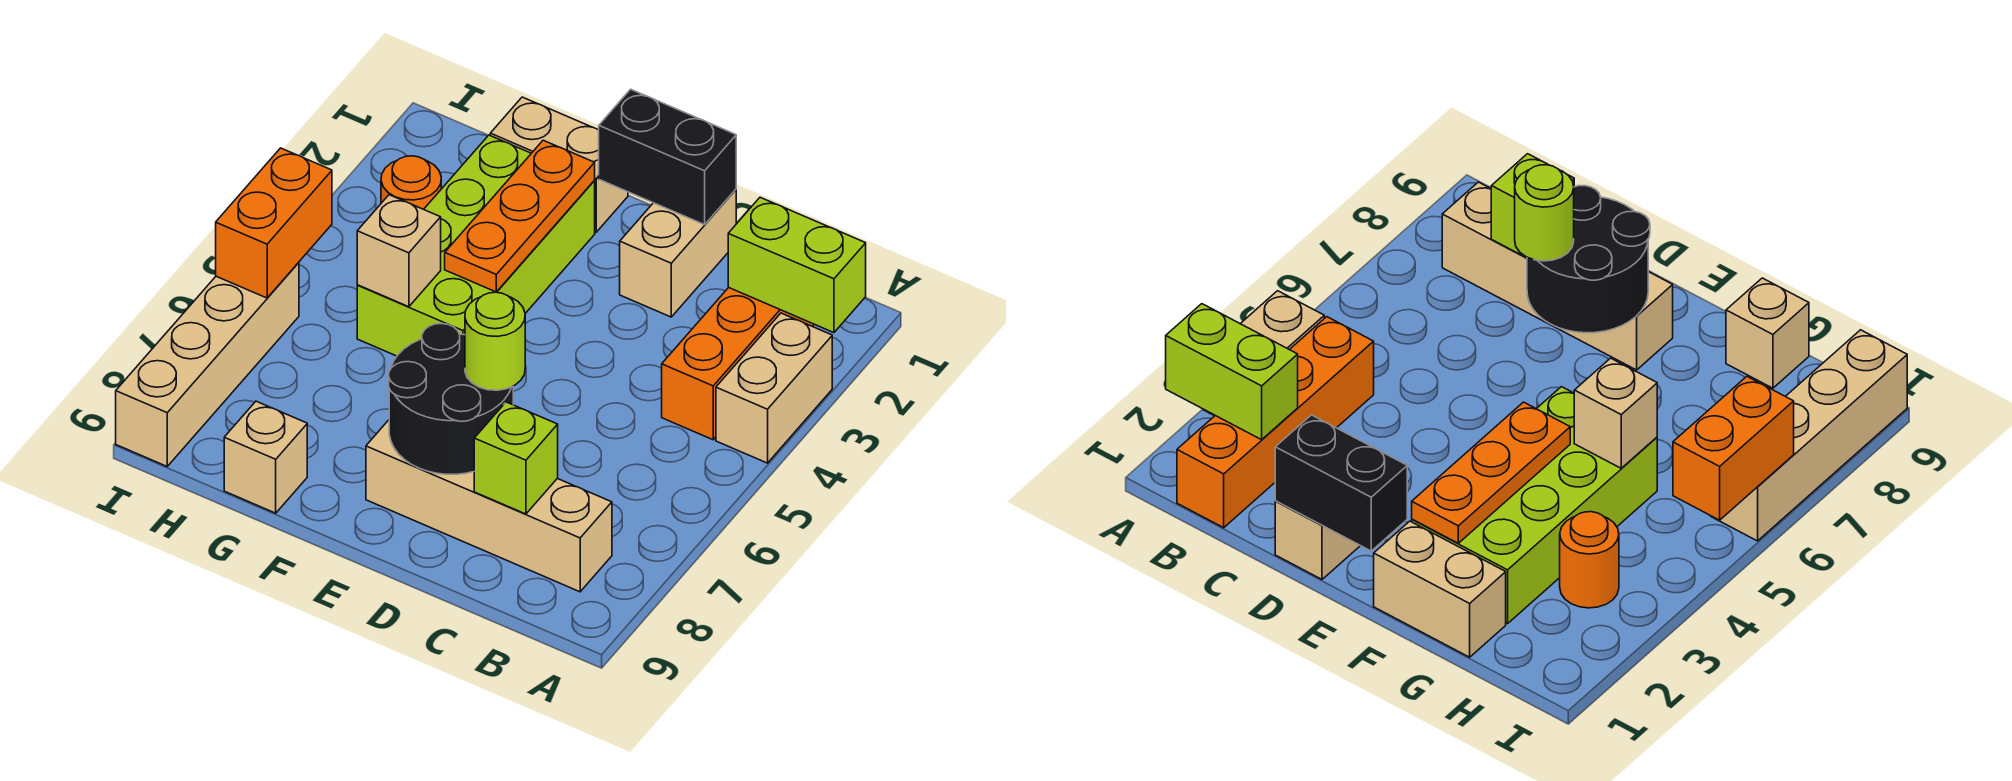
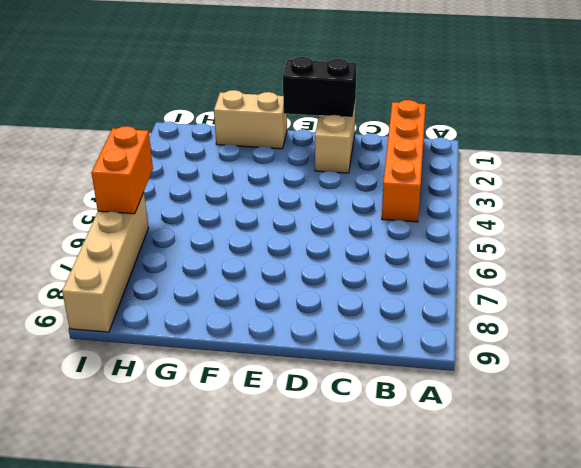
none -> tan 1x2 brick [716,313,832,463]
none -> tan 1x4 brick [366,420,612,592]
none -> lime 2x4 brick [357,135,595,356]

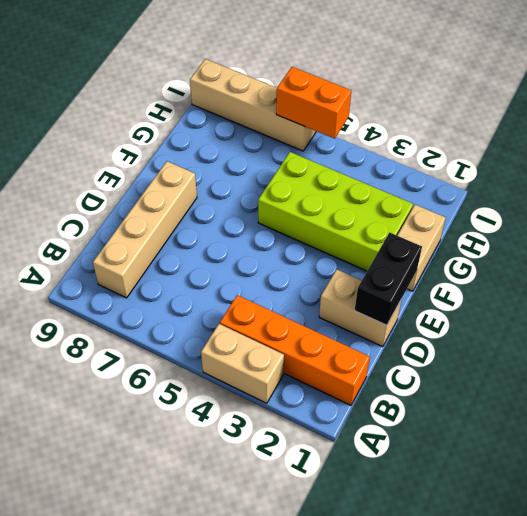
none -> tan 1x1 brick [224,401,307,513]
none -> orange 1x1 round brick [381,156,441,209]
none -> lime 1x2 brick [728,197,866,333]

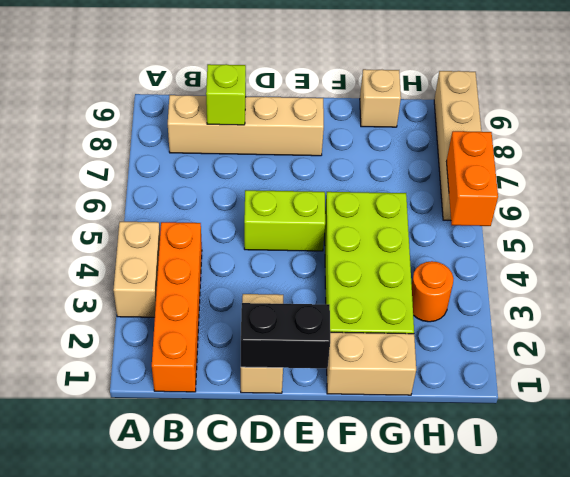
lime 1x2 brick [244,190,325,251] -> lime 1x2 brick moved to [728,197,866,333]
none -> black 2x2 round brick [389,324,513,474]
none -> orange 1x3 plate [445,140,595,292]
none -> tan 1x1 brick [357,195,441,307]

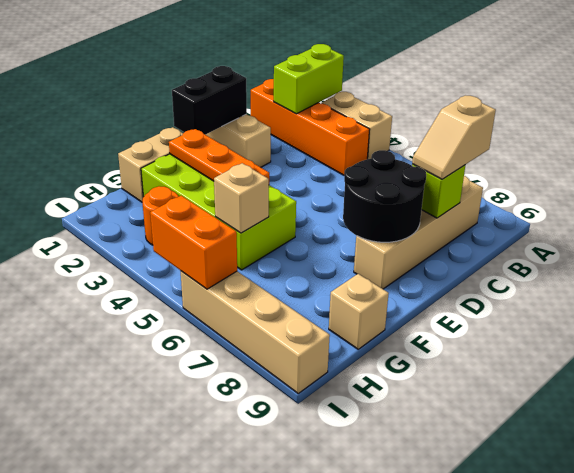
tan 1x2 slope [412,96,496,179] -> none
none -> lime 1x1 round brick [465,292,525,390]

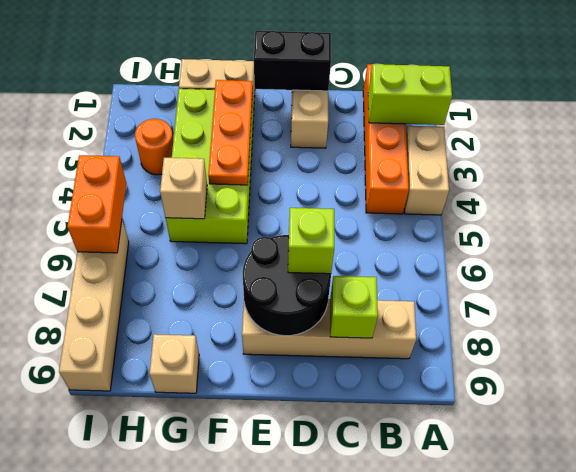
lime 1x1 brick [288,208,334,274] -> lime 1x1 round brick [465,292,525,390]

